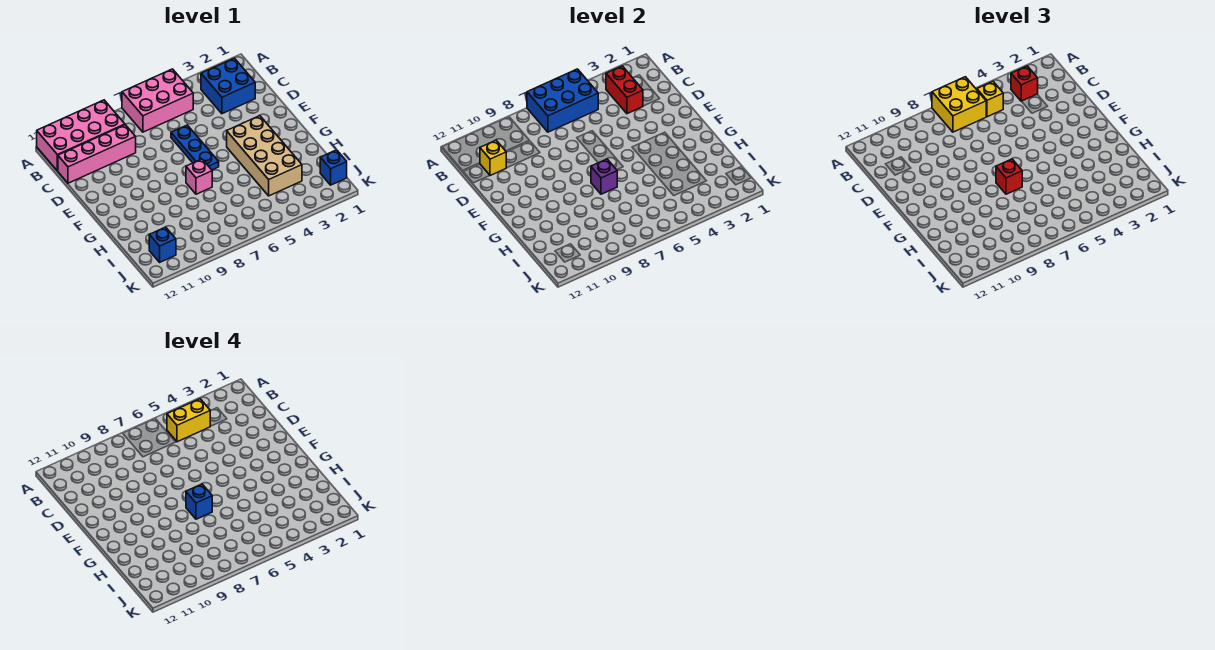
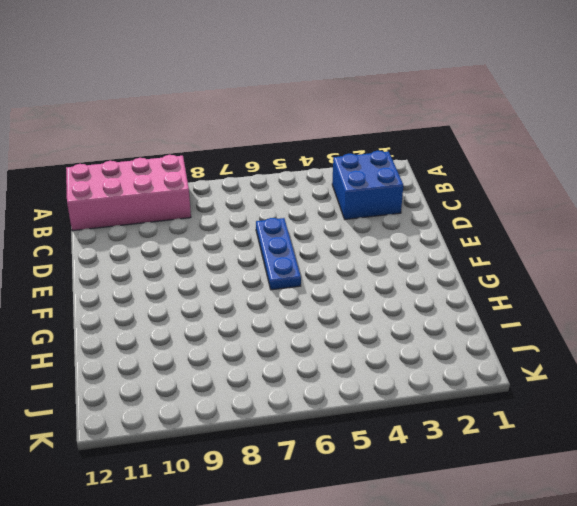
none -> pink 2x3 brick [122,69,193,132]
none -> pink 1x4 brick [58,125,136,183]
none -> tan 2x4 brick [227,116,302,196]

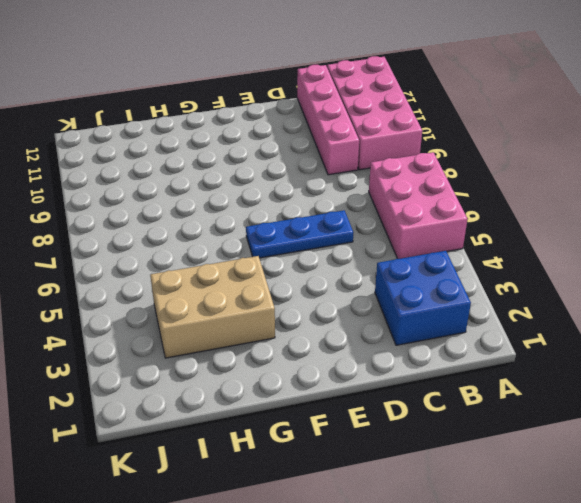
tan 2x3 brick [150,256,275,358] -> tan 2x4 brick [227,116,302,196]
none -> pink 1x1 brick [186,159,212,194]
none -> blue 1x1 brick [320,150,347,185]
none -> blue 1x1 brick [149,227,176,262]

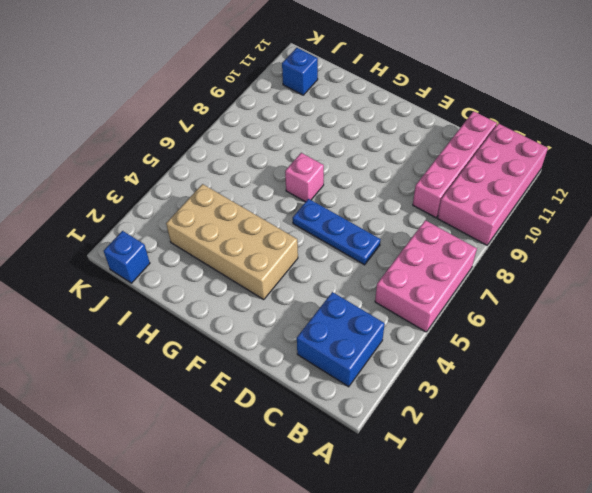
none -> blue 2x3 brick [527,69,598,132]
none -> red 1x2 brick [606,66,643,114]
none -> yellow 1x1 brick [480,140,506,176]

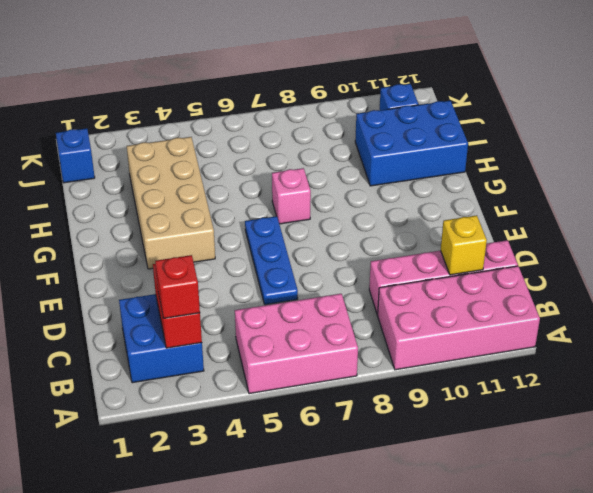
blue 2x3 brick [355,101,468,186] -> blue 2x3 brick moved to [527,69,598,132]
none -> purple 1x1 brick [591,159,617,194]
none -> yellow 2x2 brick [932,77,986,132]
none -> yellow 1x1 brick [977,81,1003,117]

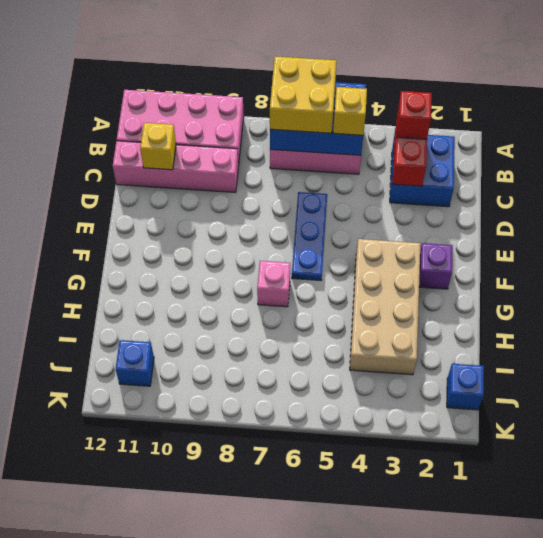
purple 1x1 brick [419,243,453,289] -> purple 1x1 brick moved to [591,159,617,194]
none -> red 1x1 brick [996,159,1022,194]
none -> yellow 1x2 brick [167,399,210,442]
none -> blue 1x1 brick [186,484,212,519]

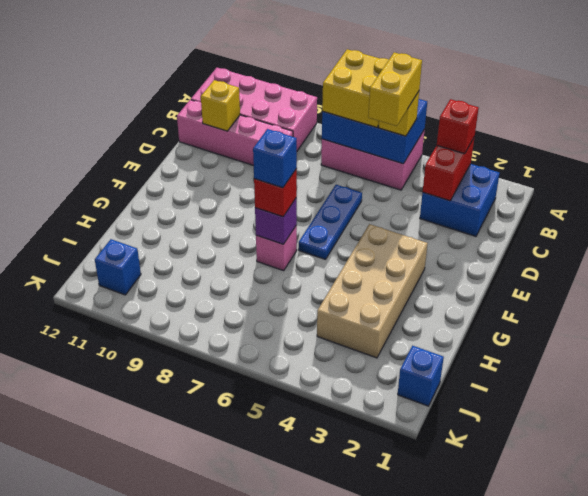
yellow 1x2 brick [368,52,422,126] -> yellow 1x2 brick turned to [167,399,210,442]

